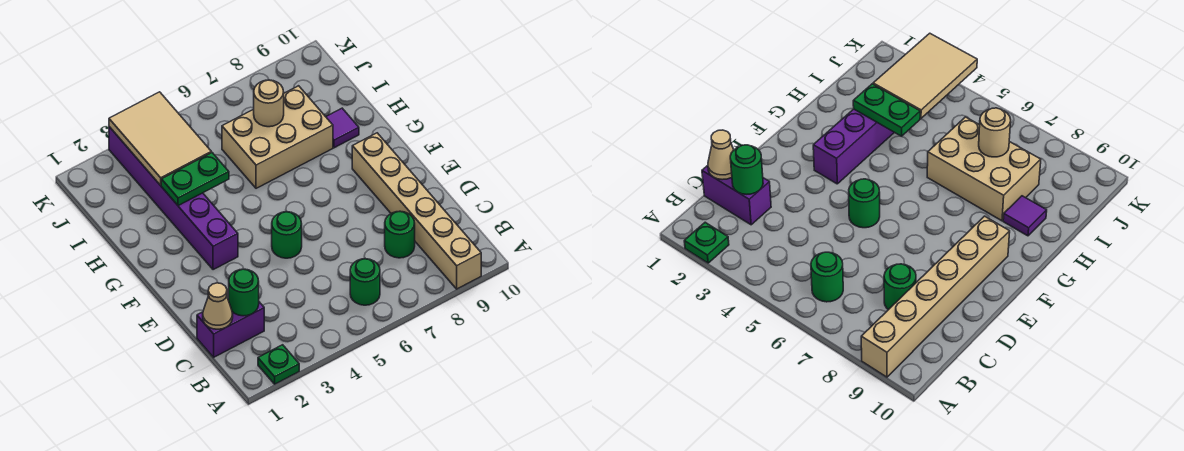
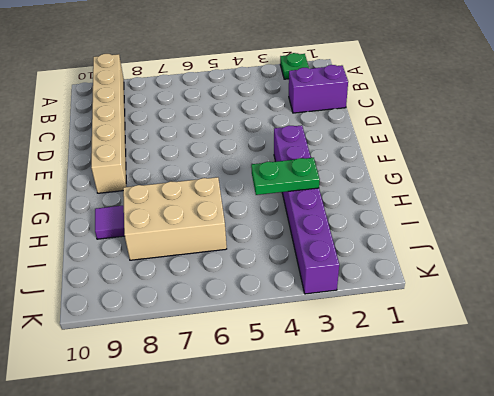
none -> green 1x1 round brick [350,259,380,305]
none -> green 1x1 round brick [385,211,415,258]
none -> green 1x1 round brick [272,212,302,258]

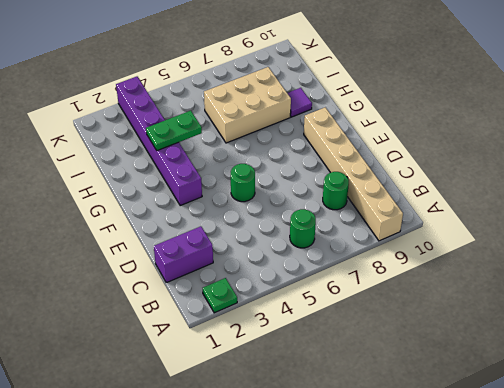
none -> tan 1x1 cone [203,283,233,329]
none -> green 1x1 round brick [229,269,259,316]
none -> tan 2x3 tile [109,92,211,185]

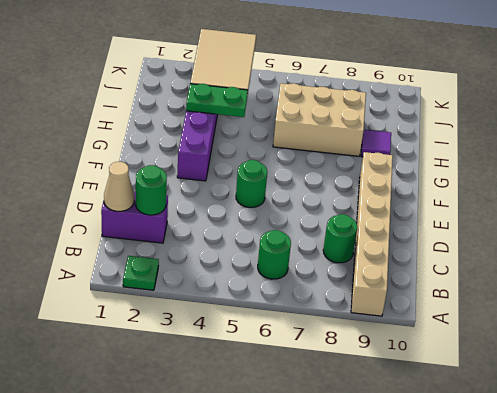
none -> tan 1x1 round brick [254,80,284,127]

